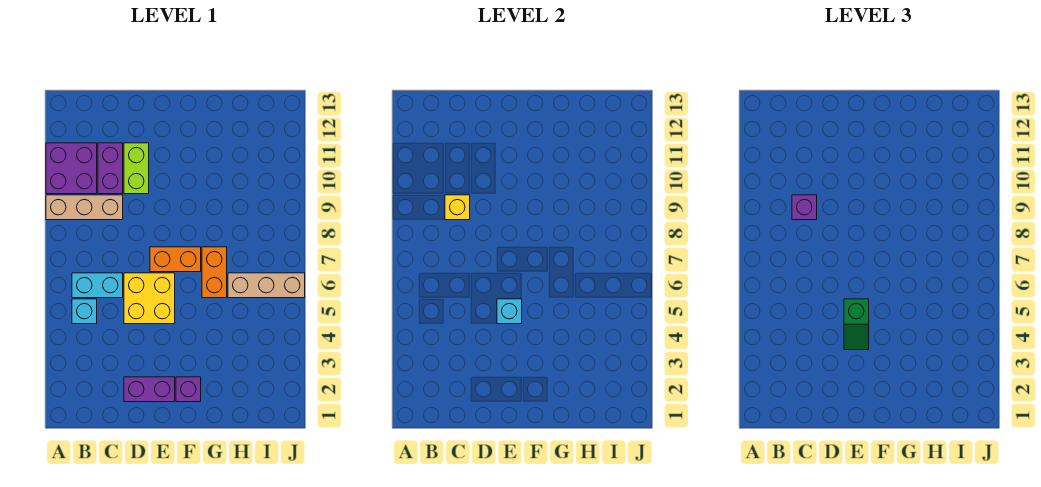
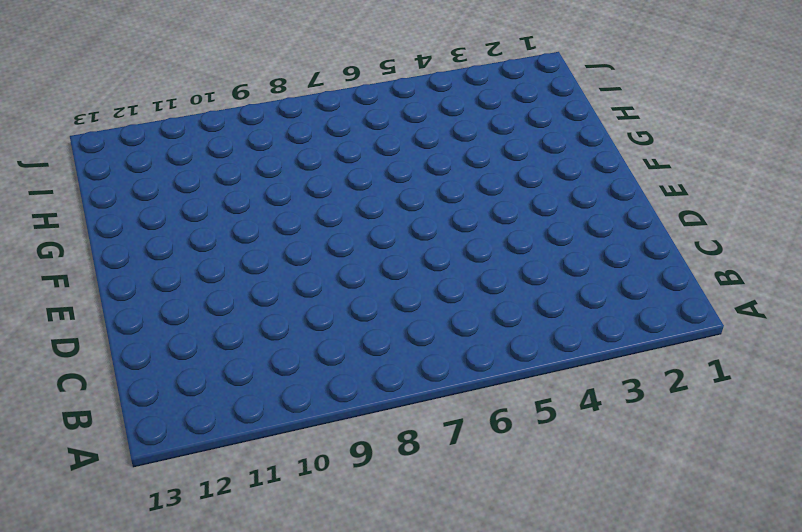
none -> tan 1x3 brick [46,195,123,220]
none -> purple 2x2 brick [46,143,97,194]
none -> cyan 1x1 brick [72,299,97,324]

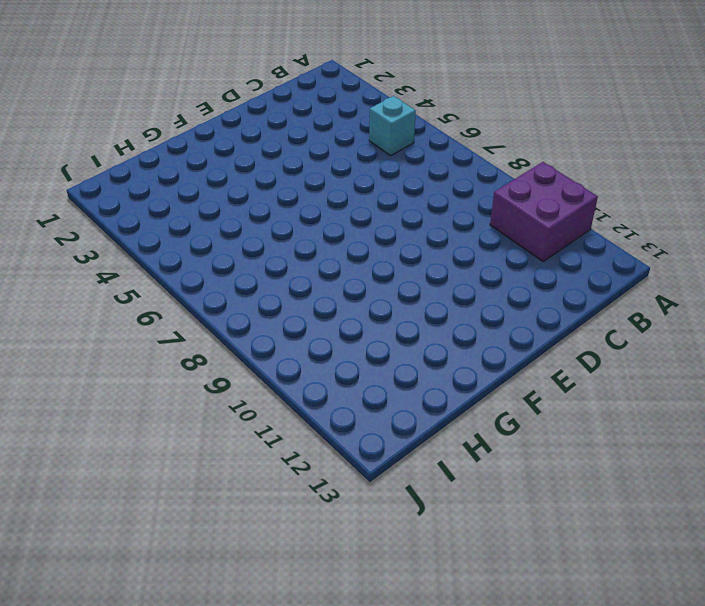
none -> tan 1x3 brick [46,195,123,220]
none -> cyan 1x2 brick [72,273,123,298]
none -> purple 1x2 brick [98,143,123,194]

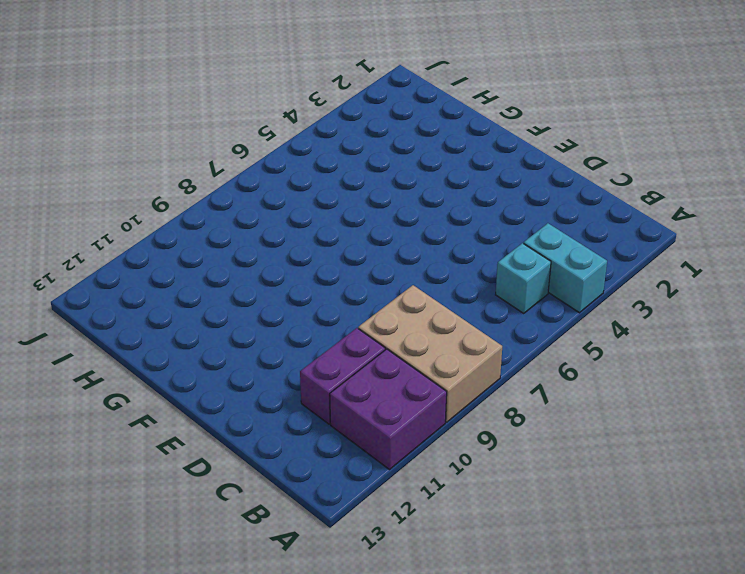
cyan 1x2 brick [524,223,607,313] -> cyan 1x2 brick moved to [72,273,123,298]
tan 2x3 brick [358,285,502,422] -> tan 1x3 brick [46,195,123,220]
none -> purple 1x2 brick [124,377,175,402]
none -> yellow 2x2 brick [124,273,175,324]
none -> lime 1x2 brick [124,143,149,194]

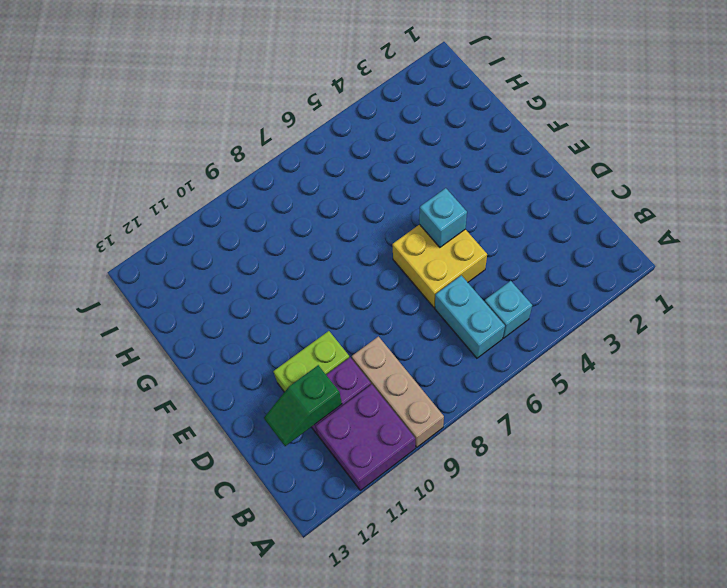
green 1x2 slope [264,365,342,446] -> green 1x2 slope turned to [844,299,869,350]
none -> purple 1x2 brick [124,377,175,402]
none -> orange 1x2 brick [150,247,201,272]
none -> purple 1x1 brick [176,377,201,402]

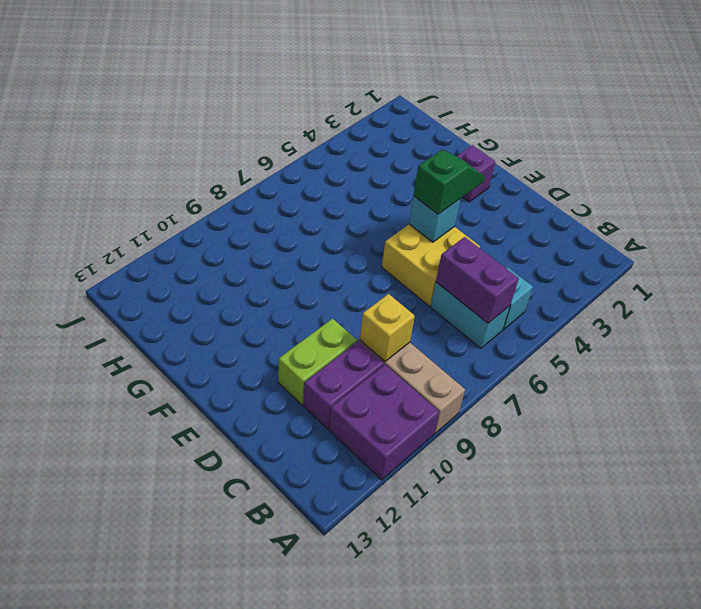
purple 1x2 brick [436,237,519,323] -> purple 1x2 brick moved to [124,377,175,402]
none -> orange 1x2 brick [150,247,201,272]
none -> orange 1x2 brick [202,247,227,298]
none -> tan 1x3 brick [228,273,305,298]

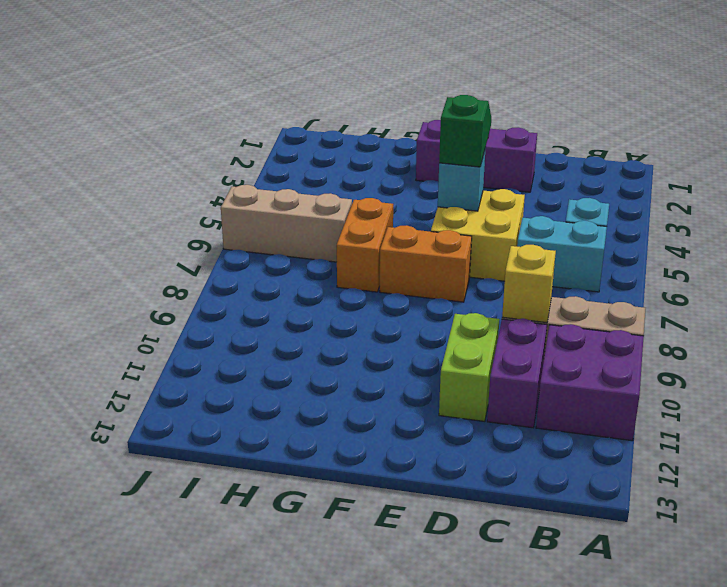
none -> purple 1x1 brick [792,195,817,220]

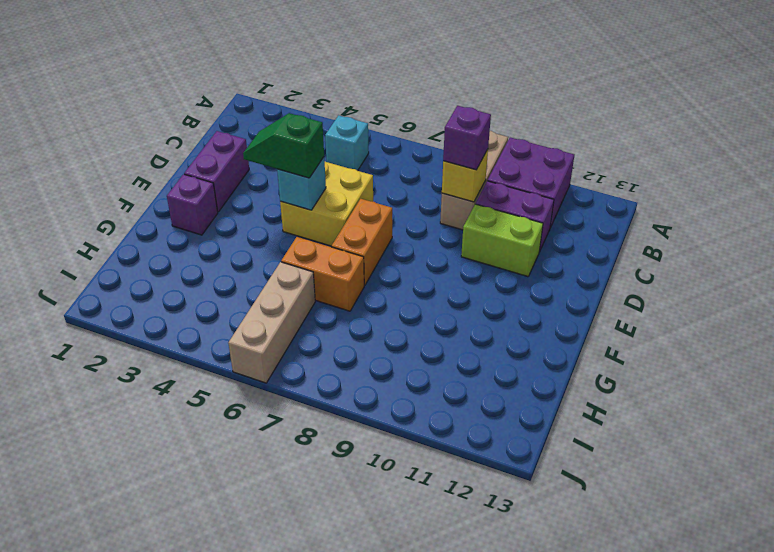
none -> cyan 1x2 brick [72,273,123,298]

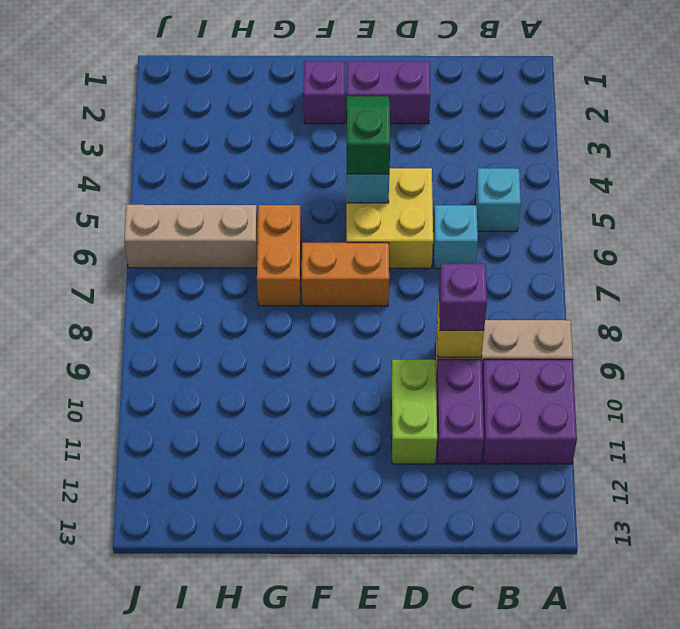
cyan 1x1 brick [433,205,478,268] -> cyan 1x2 brick [72,273,123,298]

